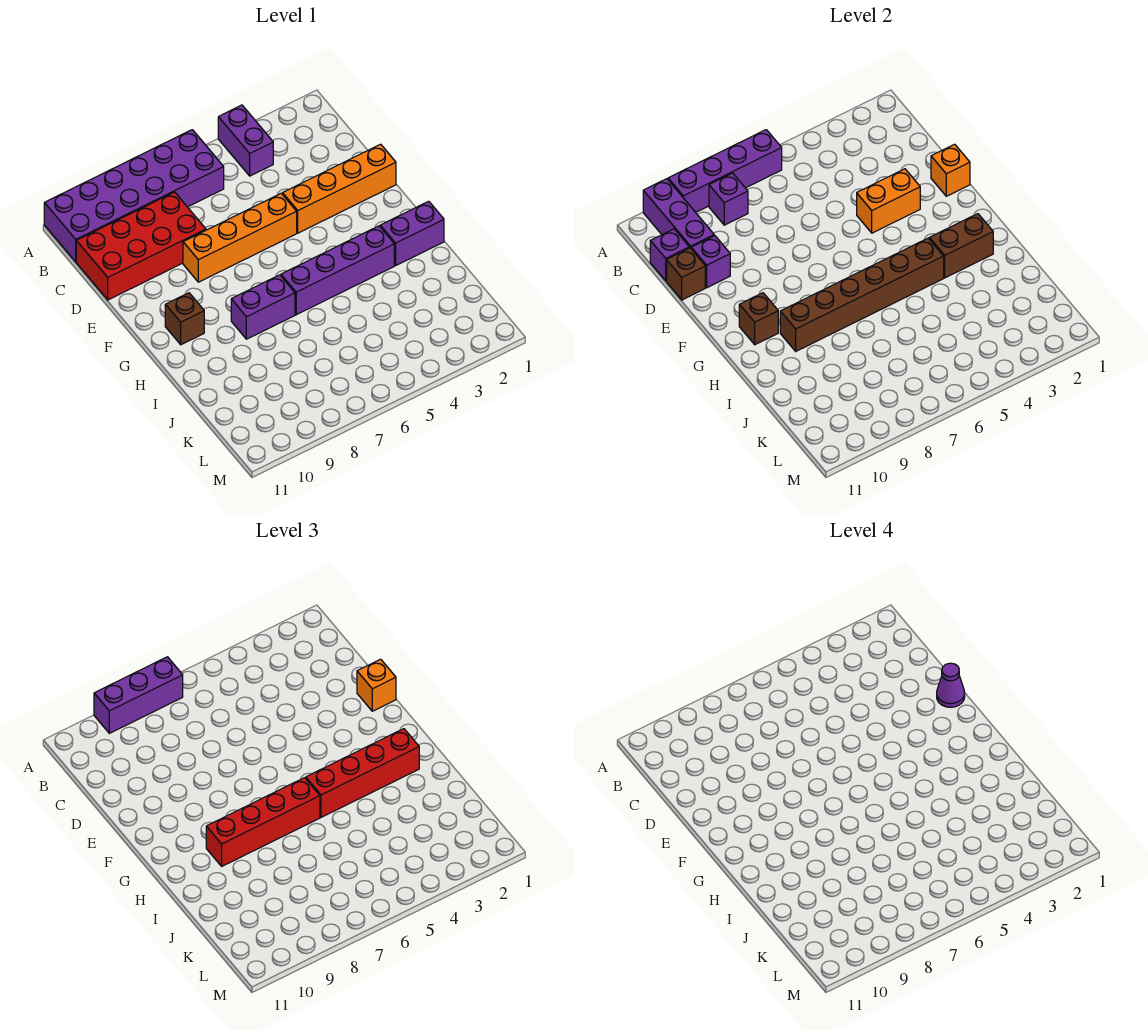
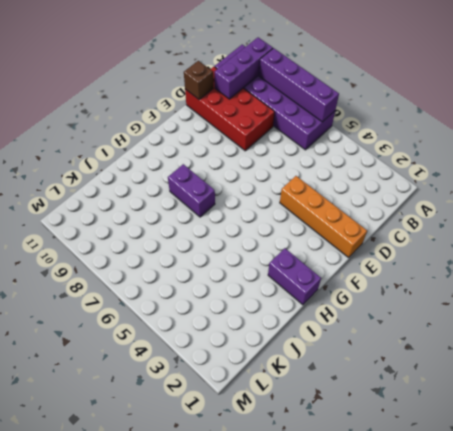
none -> purple 1x2 brick [218,105,273,176]
none -> orange 1x4 brick [183,193,297,282]
none -> brown 1x1 brick [165,293,204,345]

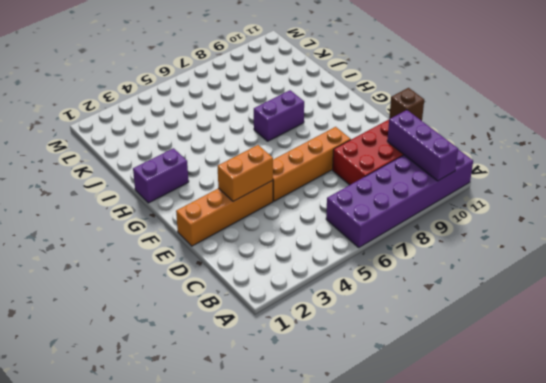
none -> purple 1x2 brick [218,105,273,176]
none -> brown 1x1 brick [165,293,204,345]
none -> purple 1x4 brick [281,226,394,315]

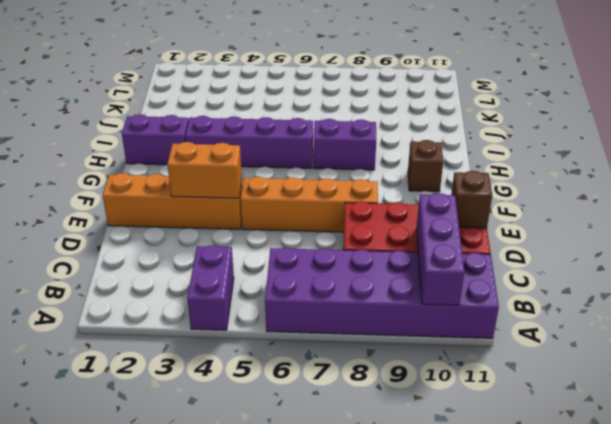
none -> purple 1x4 brick [668,130,782,212]
none -> purple 1x1 brick [709,173,748,225]
none -> purple 1x1 brick [650,229,689,281]

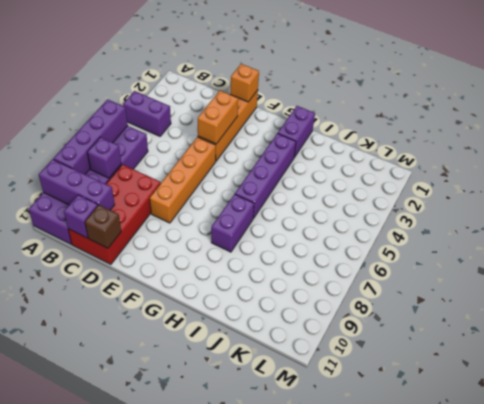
none -> brown 1x1 brick [165,293,204,345]
none -> purple 1x1 brick [691,236,730,288]
none -> brown 1x1 brick [739,293,778,345]

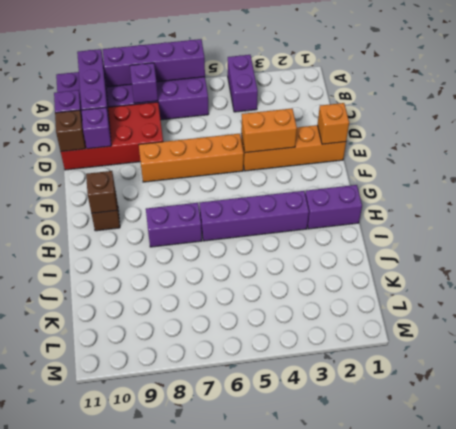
none -> brown 1x2 brick [929,214,993,278]
none -> brown 1x6 brick [780,238,944,351]
none -> purple 1x3 brick [94,657,183,733]

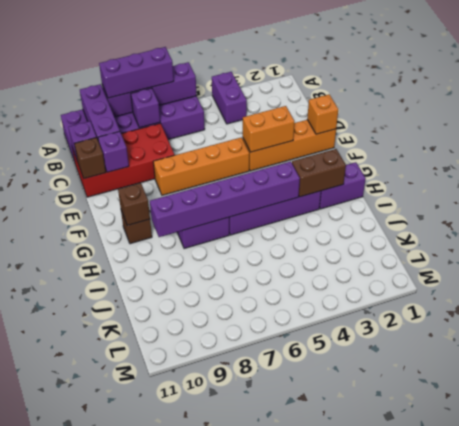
purple 1x6 brick [150,161,300,237] -> brown 1x6 brick [780,238,944,351]
none -> orange 1x1 brick [357,659,396,711]
none -> red 1x4 brick [306,729,419,817]
none -> red 1x4 brick [206,778,320,866]

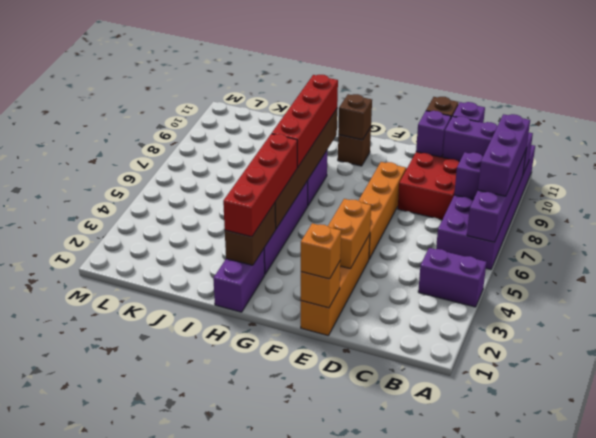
none -> purple 1x1 cone [937,663,965,707]

